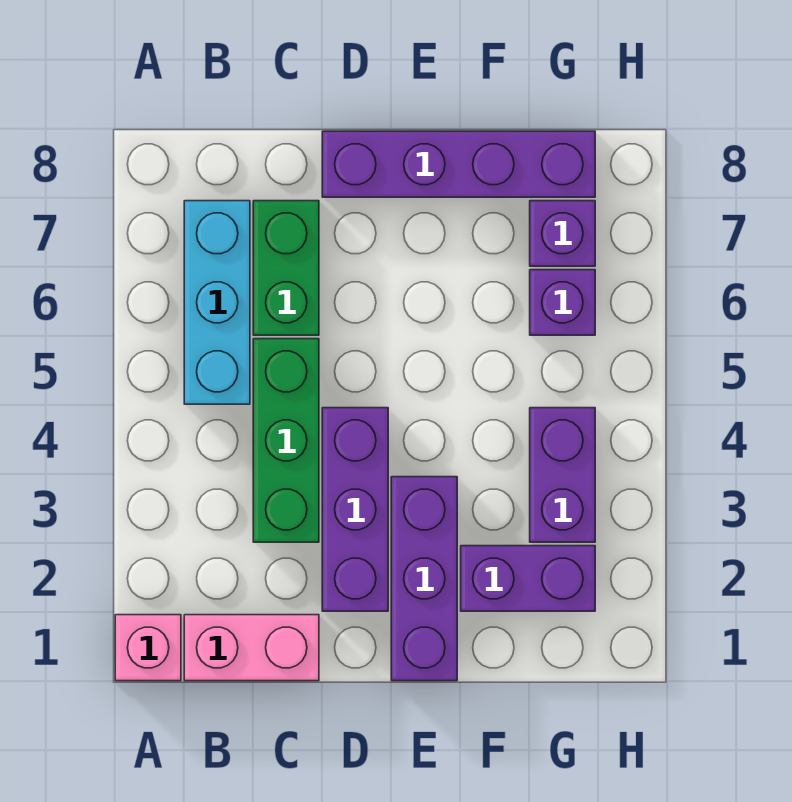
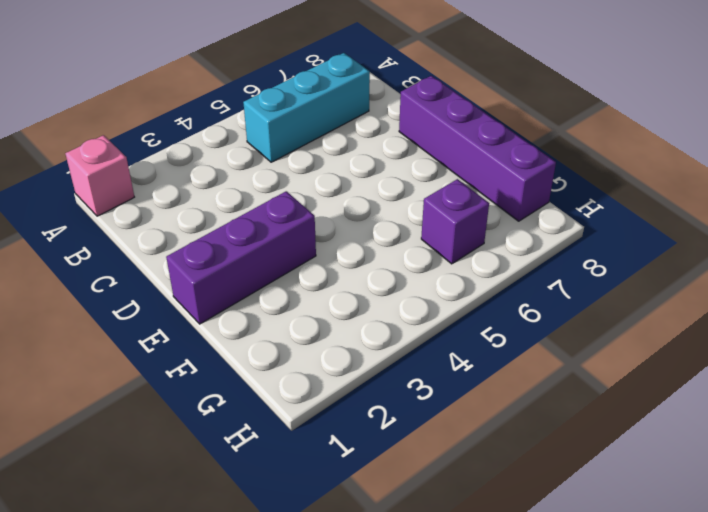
none -> pink 1x2 brick [184,615,319,681]
none -> green 1x3 brick [253,339,319,542]
none -> green 1x2 brick [253,201,319,335]

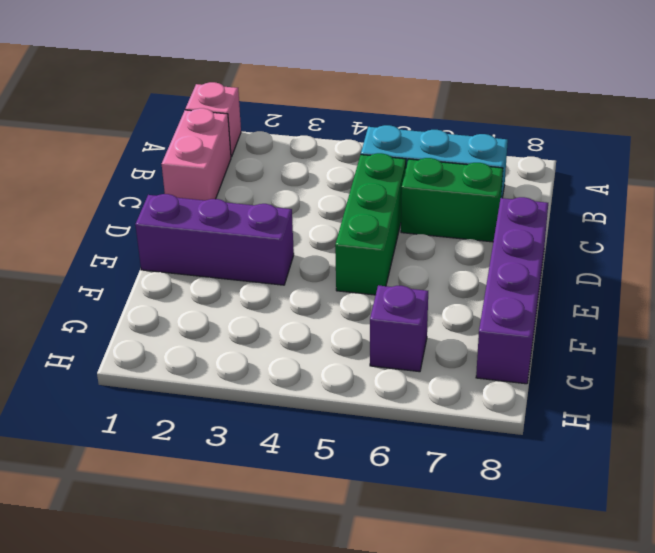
green 1x3 brick [335,153,406,295] -> green 1x3 brick turned to [253,339,319,542]
none -> purple 1x3 brick [322,408,388,611]
none -> purple 1x2 brick [461,546,595,611]
none -> purple 1x2 brick [530,408,595,542]

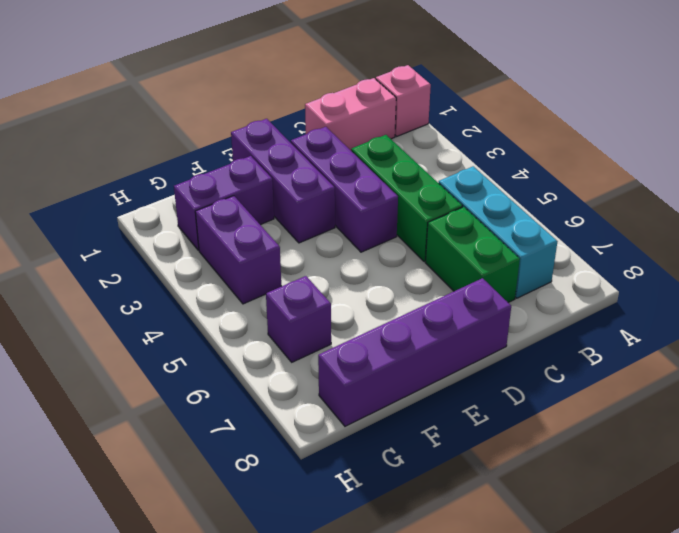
none -> purple 1x1 brick [530,201,595,266]

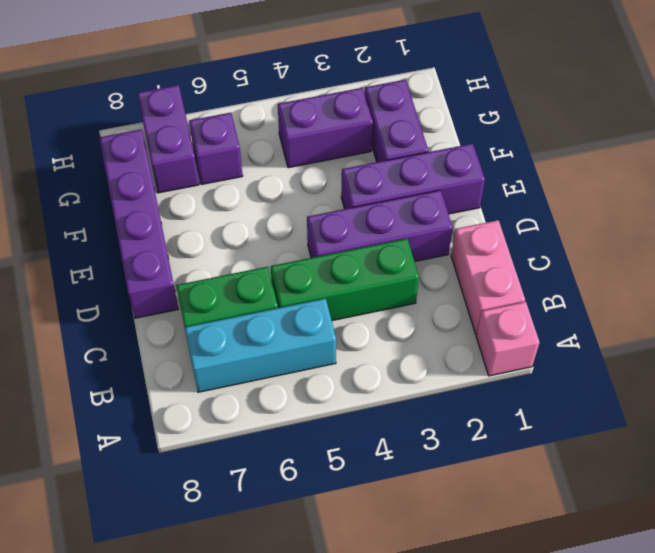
purple 1x2 brick [137,85,199,193] -> purple 1x1 brick [530,201,595,266]

